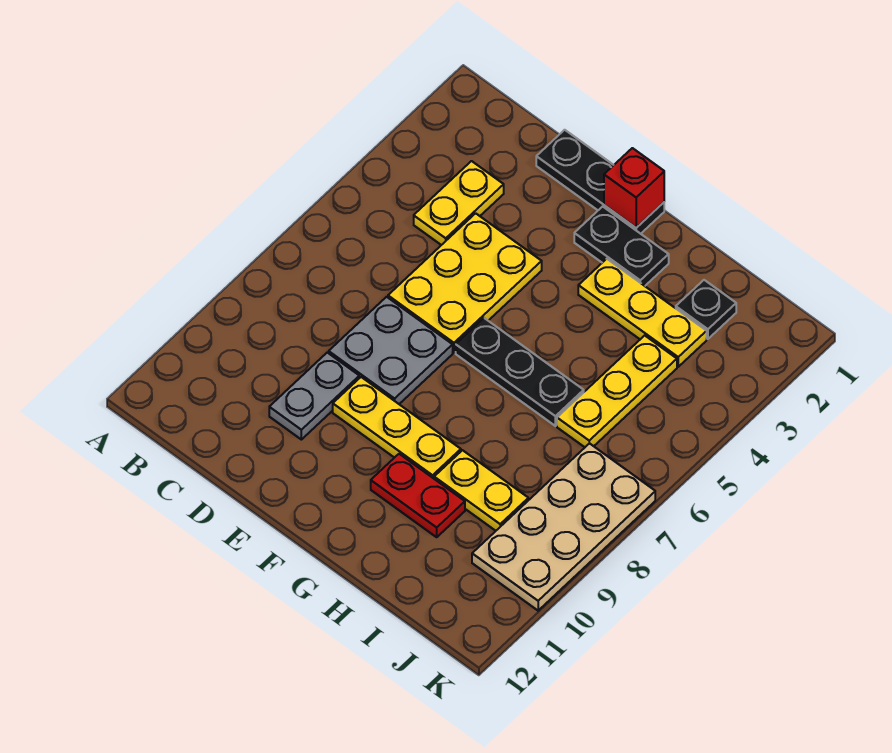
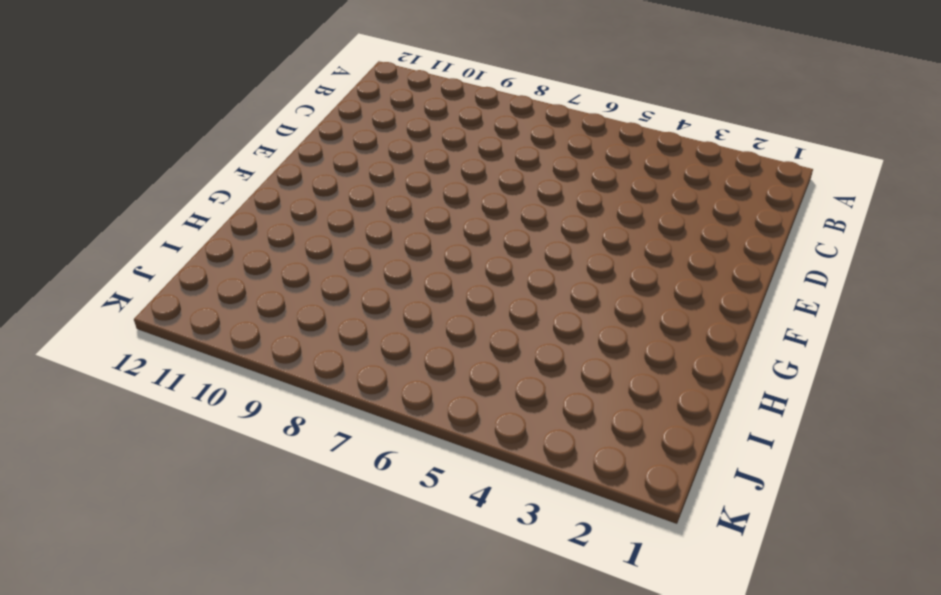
none -> yellow 1x2 plate [414,161,504,245]
none -> black 1x3 plate [536,130,664,234]
none -> yellow 2x3 plate [388,213,542,353]

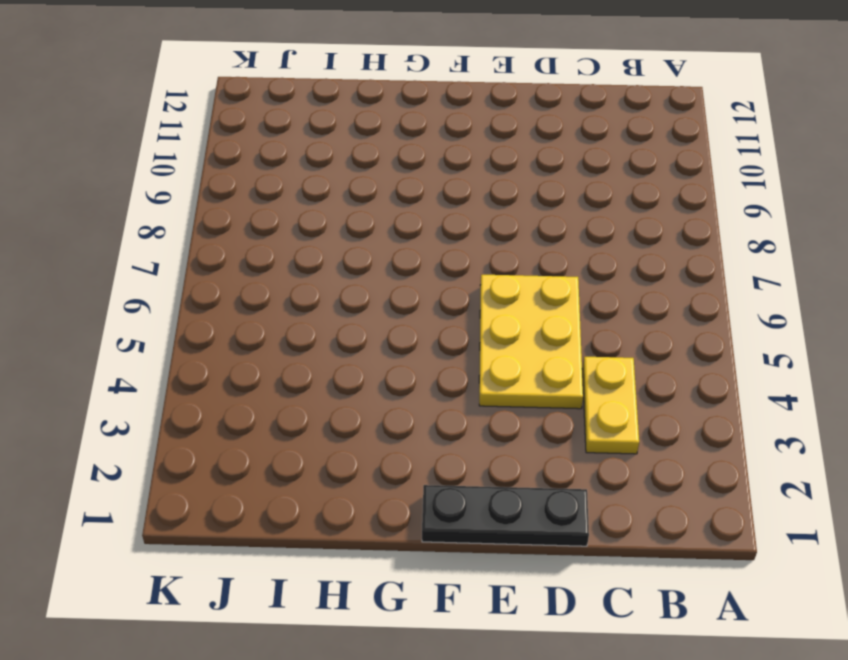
none -> grey 2x2 plate [329,297,453,404]
none -> grey 1x2 plate [269,353,359,440]
none -> yellow 1x3 plate [333,377,461,478]

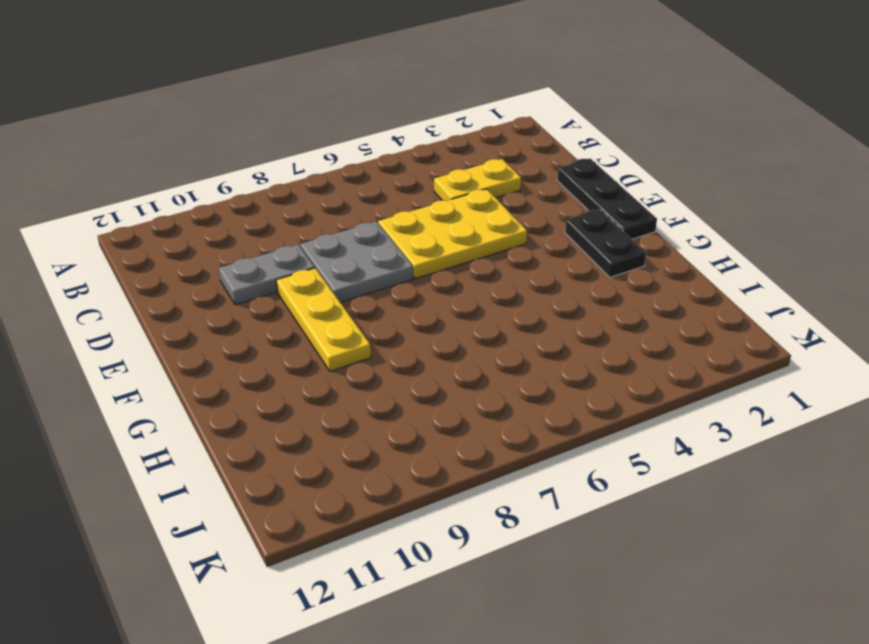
none -> black 1x3 plate [456,318,584,426]
none -> yellow 1x3 plate [578,259,707,367]
none -> red 1x2 plate [371,454,465,537]

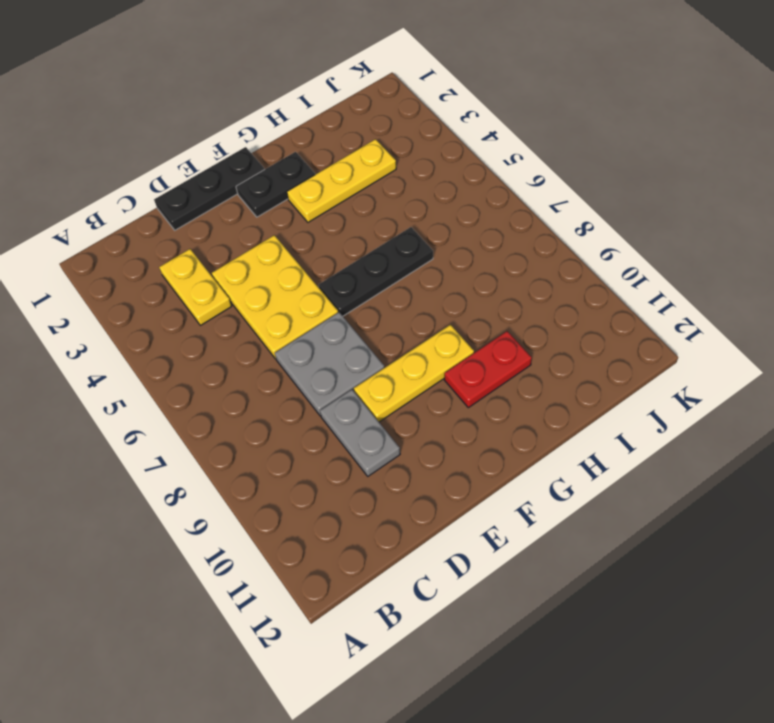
none -> yellow 1x2 plate [434,450,528,531]
none -> black 1x1 plate [676,280,736,339]
none -> yellow 1x3 plate [557,335,677,447]

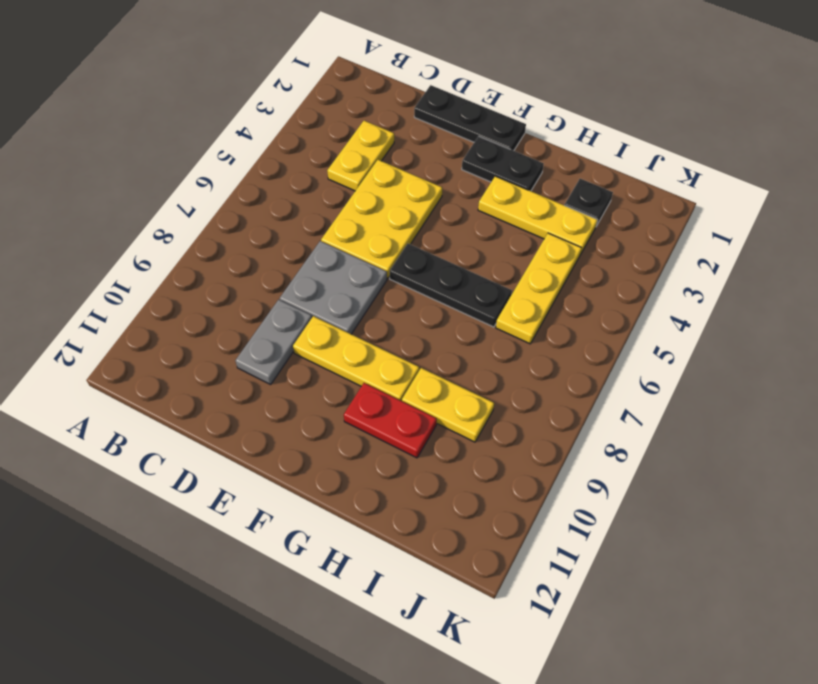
none -> tan 2x4 plate [472,443,655,611]
none -> red 1x1 brick [604,148,664,228]

